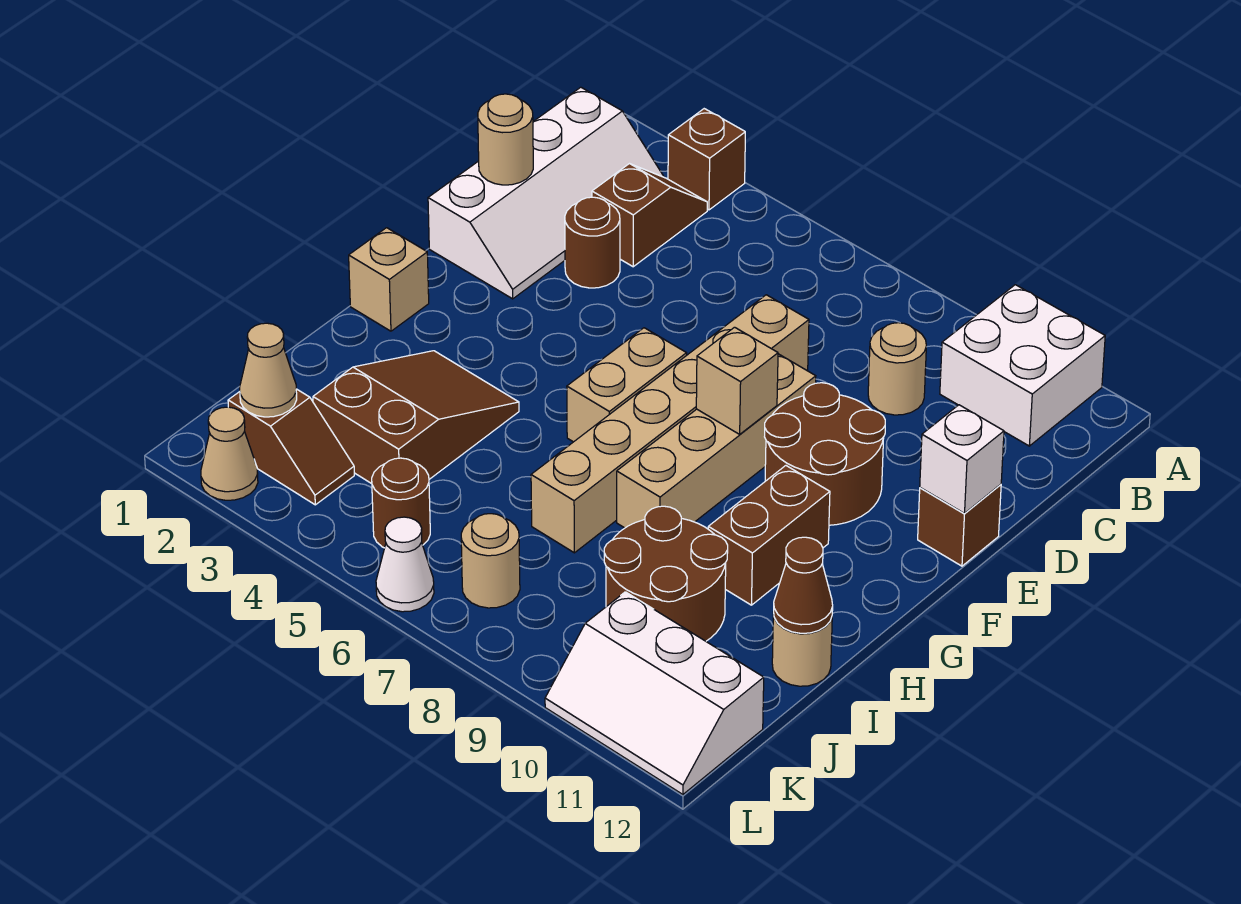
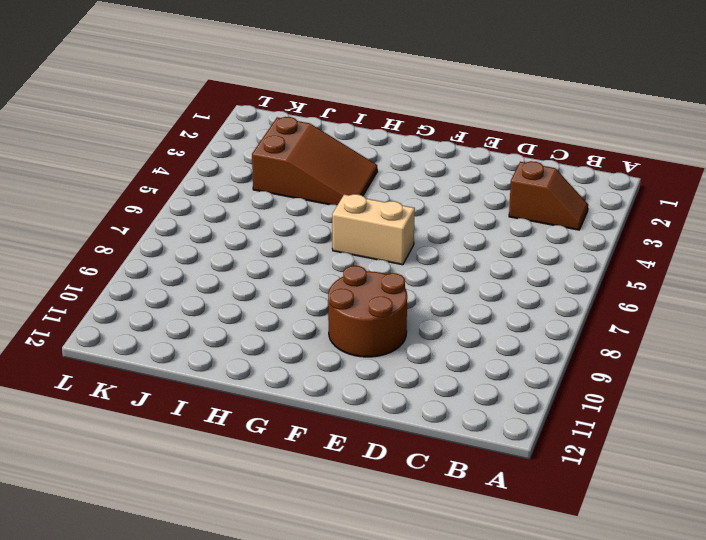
none -> brown 1x1 brick [668,109,745,210]
none -> white 2x2 brick [940,285,1105,446]
none -> white 2x4 slope [428,87,664,299]

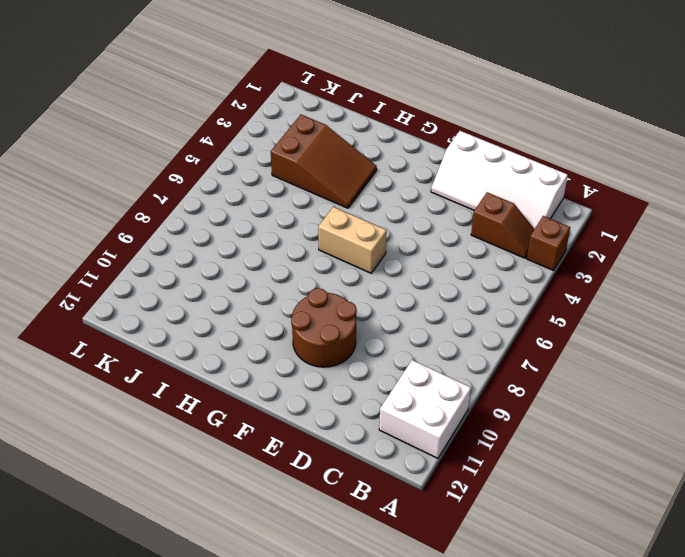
none -> tan 1x1 round brick [868,323,926,415]
none -> brown 1x1 round brick [565,197,620,288]
none -> tan 1x6 brick [531,295,809,553]

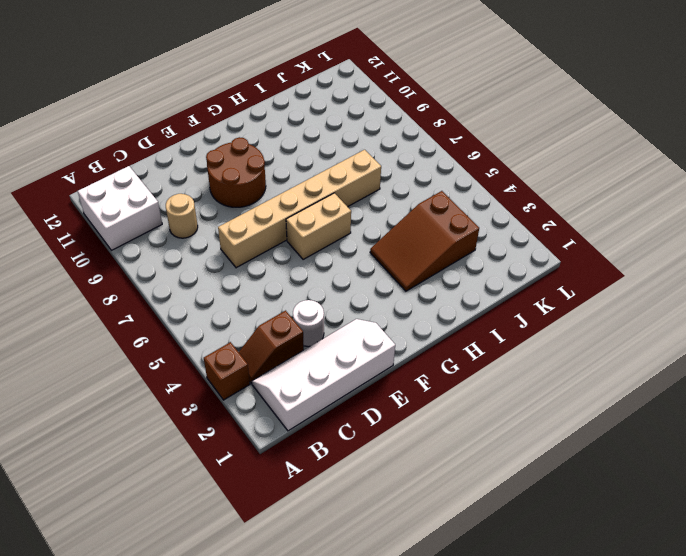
white 1x1 round brick [293,300,324,347] -> brown 1x1 round brick [565,197,620,288]
none -> tan 1x4 brick [617,354,816,528]
none -> brown 1x1 brick [918,484,1001,566]
none -> tan 1x1 brick [349,228,429,331]

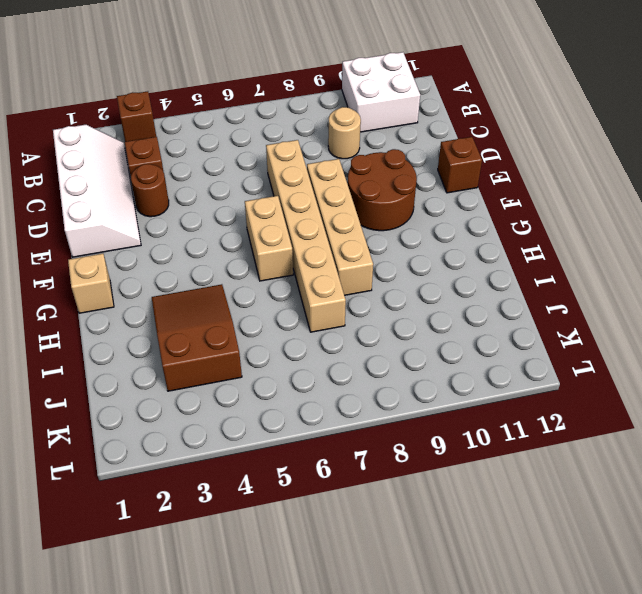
none -> brown 1x2 brick [708,466,830,605]
none -> brown 2x2 round brick [604,506,728,641]
none -> tan 1x1 round brick [772,612,832,686]

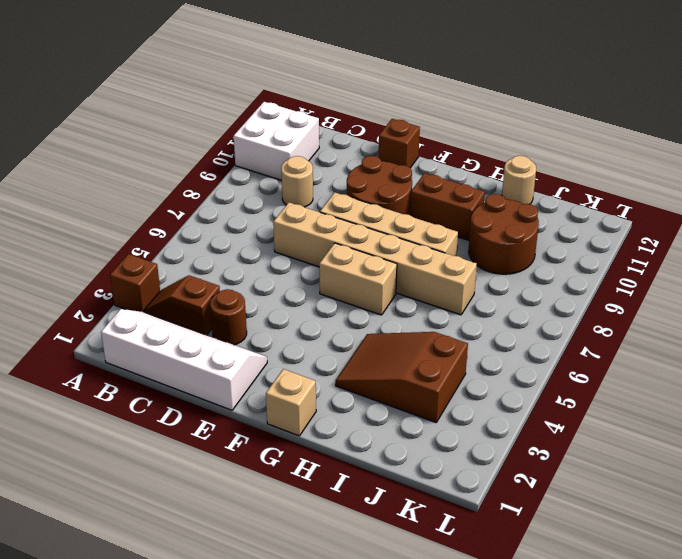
none -> brown 1x2 slope [228,389,354,505]
none -> brown 1x1 round brick [372,458,430,548]
none -> tan 1x1 round brick [461,514,520,608]

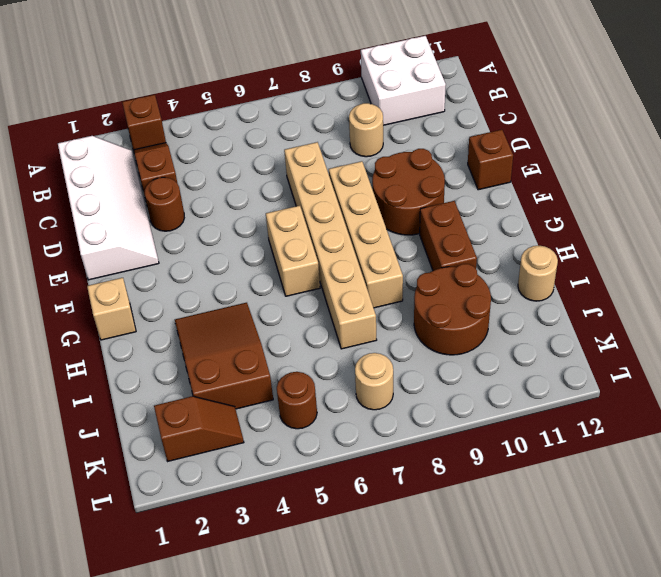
none -> white 2x3 slope [545,592,764,794]
none -> tan 1x1 cone [201,407,258,500]
none -> white 1x1 cone [376,517,434,612]

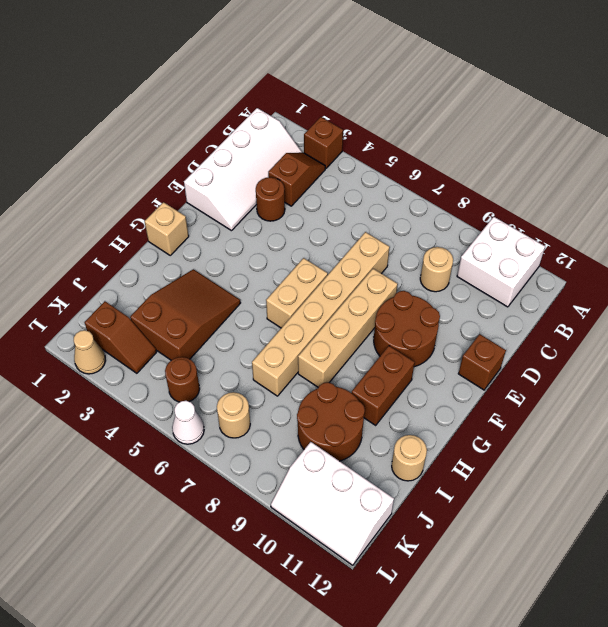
none -> tan 1x1 round brick [478,94,533,185]
none -> white 1x1 brick [920,405,1004,513]
none -> tan 1x1 brick [696,327,778,434]

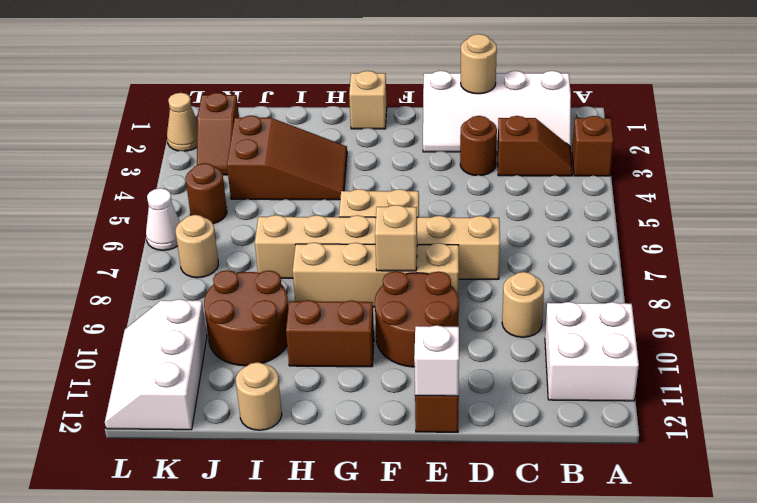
none -> brown 1x1 cone [774,537,833,633]
none -> tan 1x1 cone [240,323,297,417]

